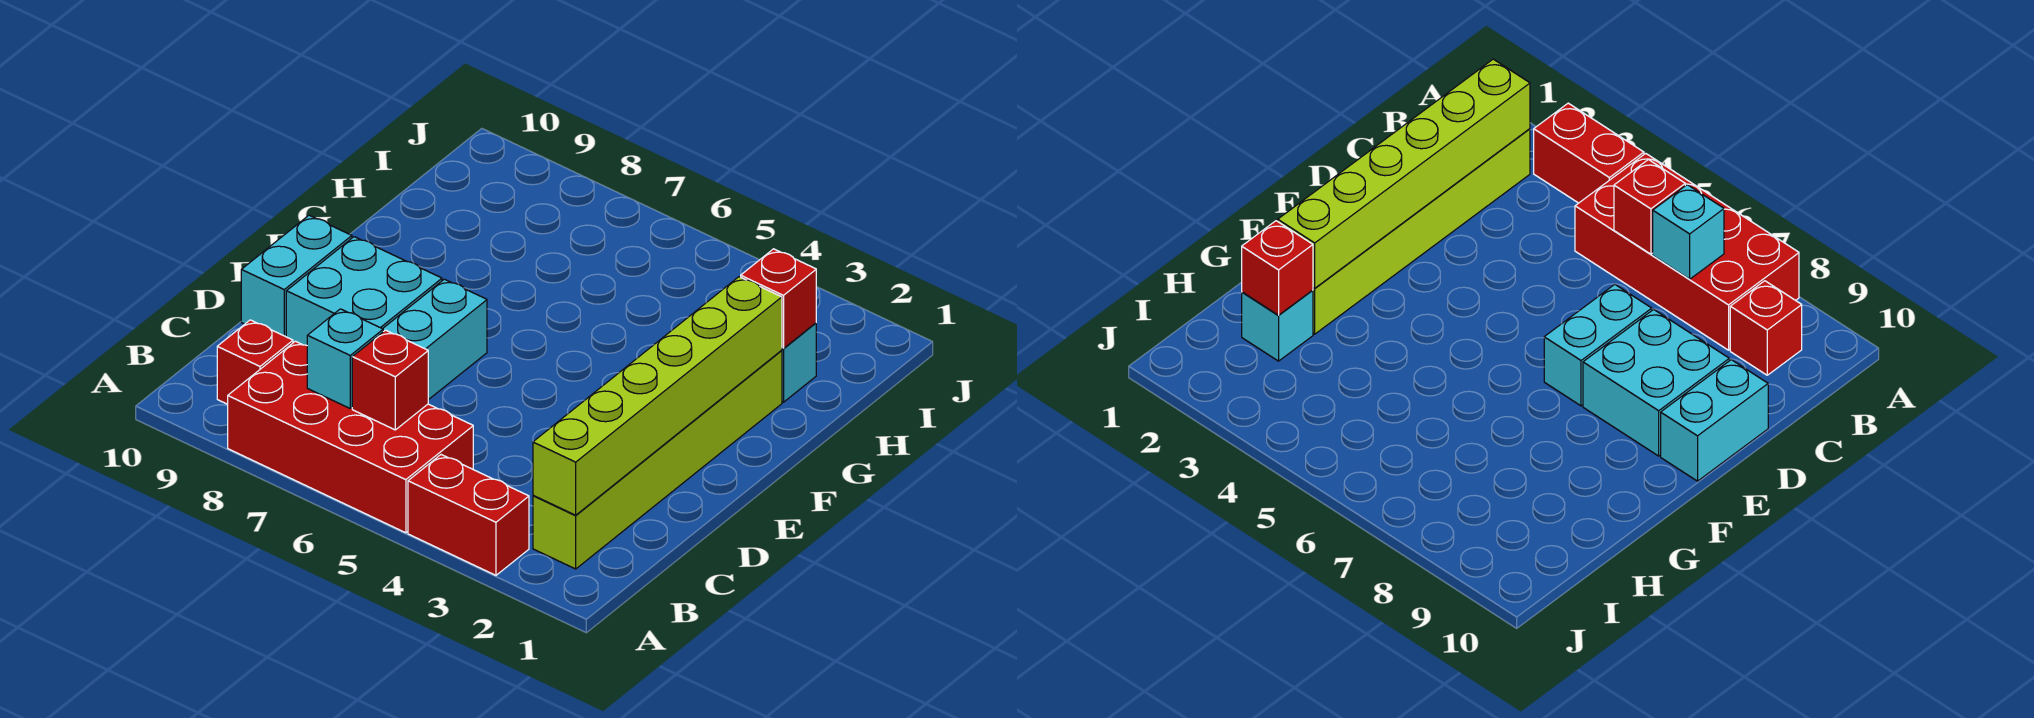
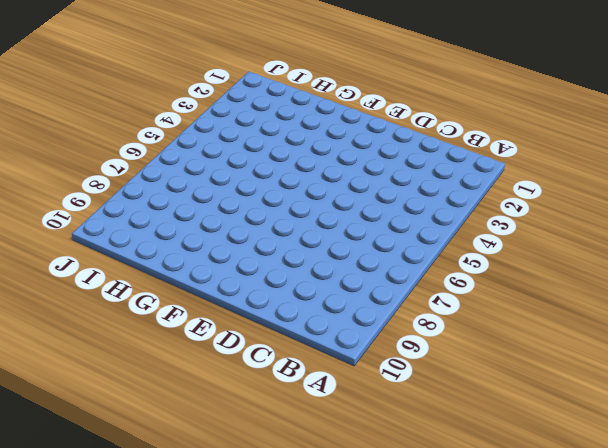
none -> red 1x2 brick [408,455,529,575]
none -> red 2x4 brick [228,341,473,533]
none -> lime 1x6 brick [533,350,782,569]

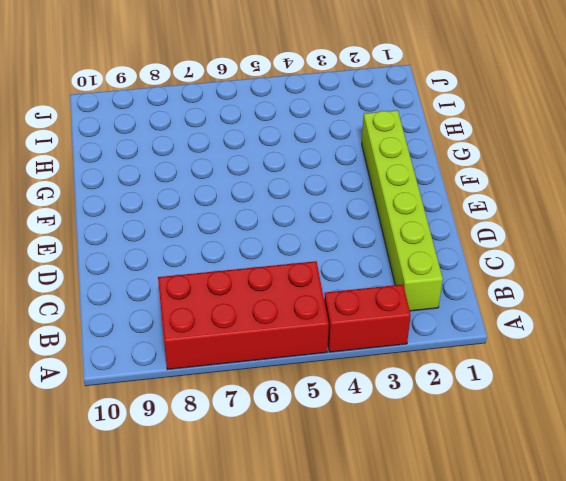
none -> red 1x1 brick [217,320,293,404]
none -> cyan 1x2 brick [383,279,487,400]
none -> cyan 2x2 brick [286,237,442,345]

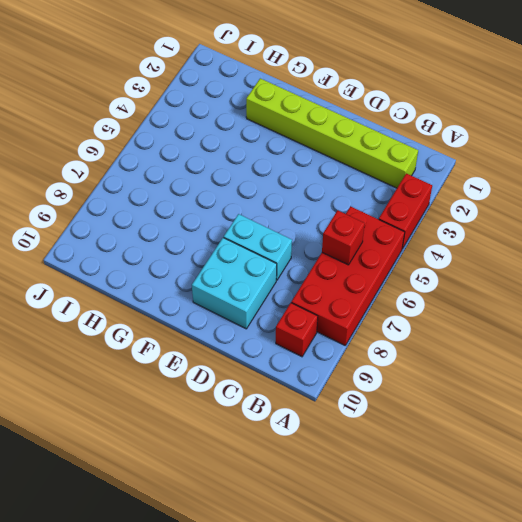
none -> cyan 1x2 brick [241,215,352,337]
none -> cyan 1x1 brick [782,323,816,402]
none -> lime 1x6 brick [533,277,782,515]

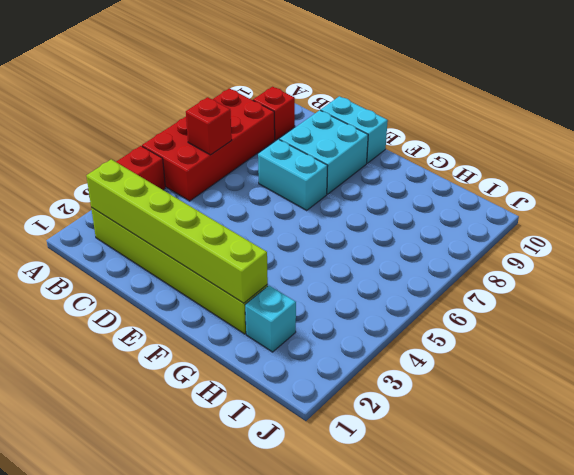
none -> cyan 1x1 brick [307,309,383,408]
none -> red 1x1 brick [741,249,816,349]

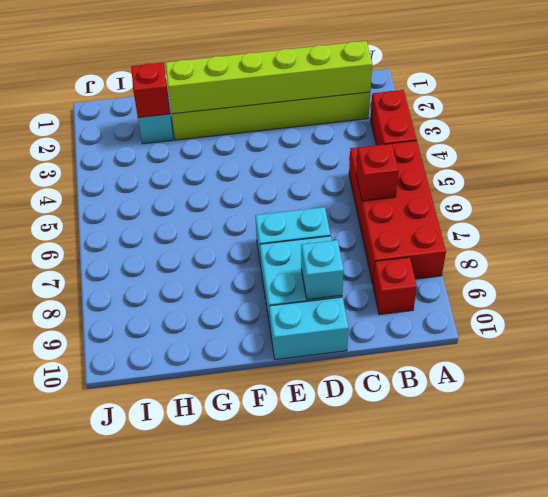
cyan 1x1 brick [301,240,344,299] -> cyan 1x1 brick moved to [307,309,383,408]

